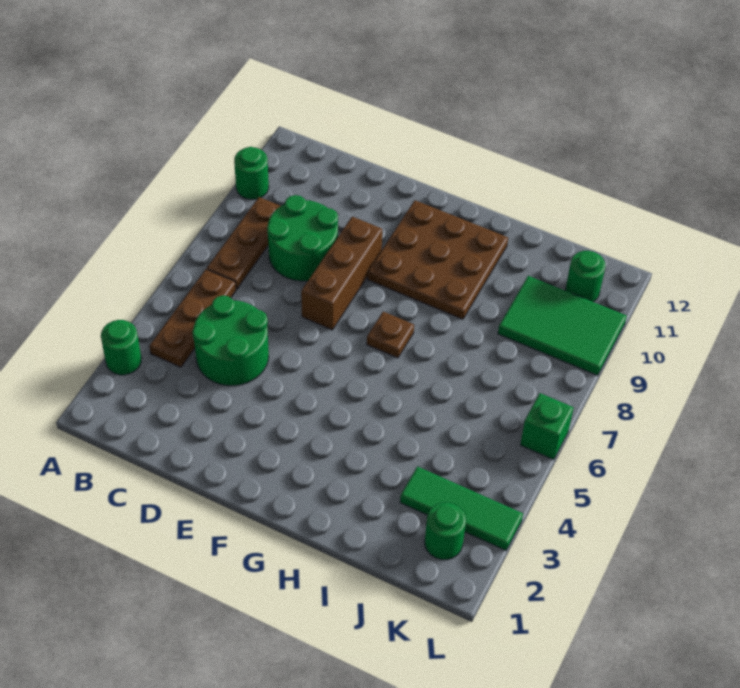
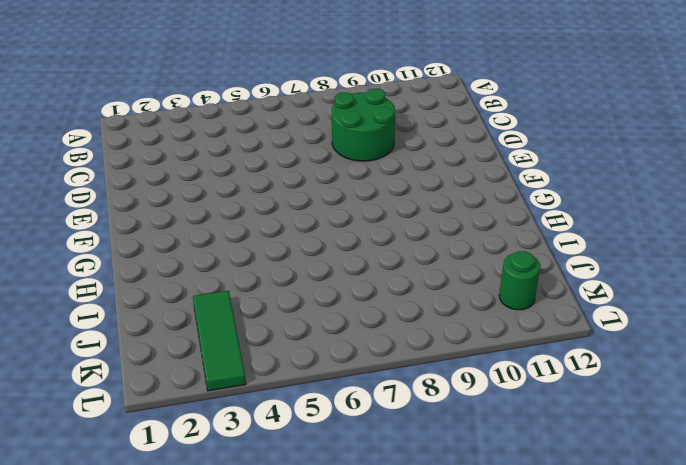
none -> green 1x1 round brick [101,320,141,375]
none -> green 1x1 round brick [234,147,269,199]
none -> brown 1x3 plate [150,269,236,367]

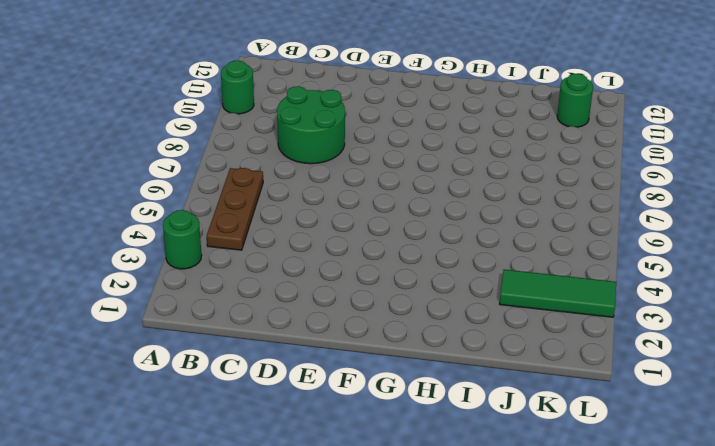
none -> brown 1x3 plate [207,197,280,289]
none -> green 2x2 round brick [192,295,269,386]
none -> brown 1x3 brick [301,217,382,330]

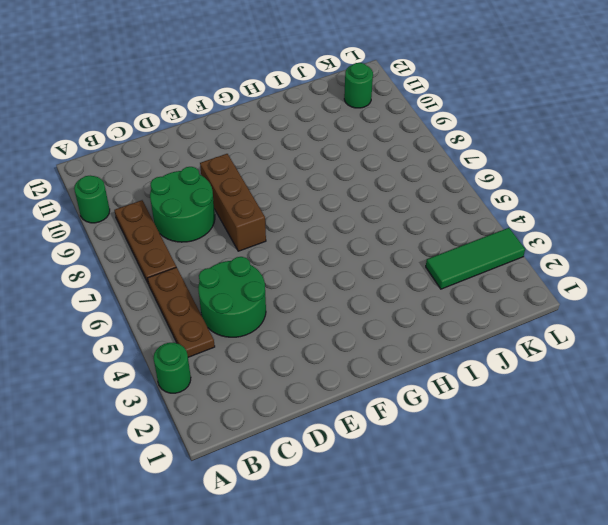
none -> brown 3x3 plate [368,200,508,319]
none -> brown 1x1 plate [367,312,414,358]
none -> green 2x3 tile [498,276,627,375]

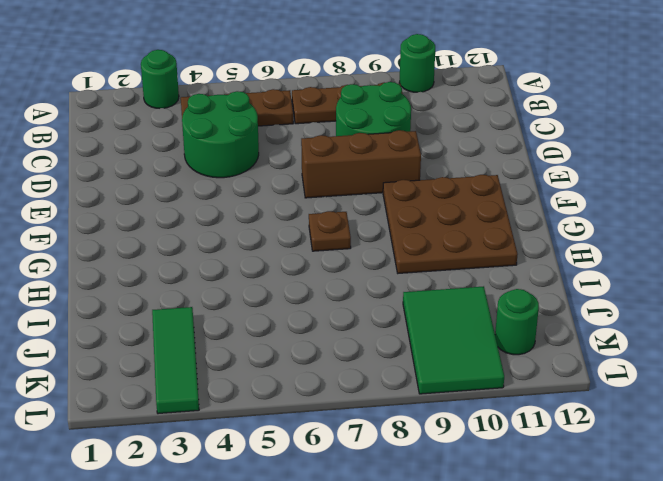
none -> green 1x1 round brick [425,502,466,560]
none -> green 1x1 brick [520,393,574,460]

